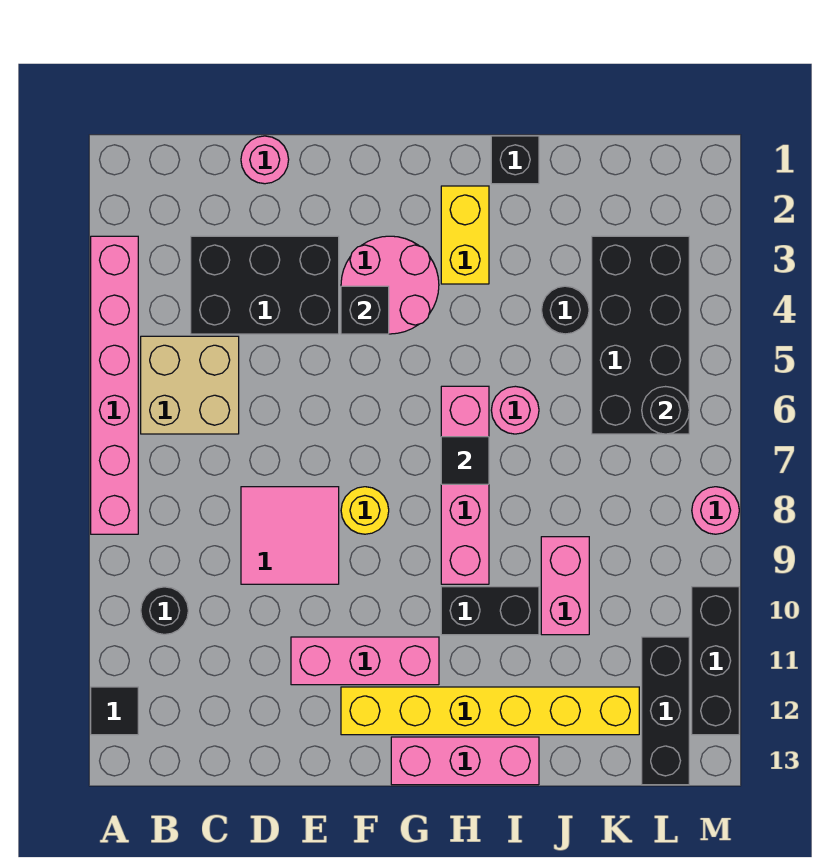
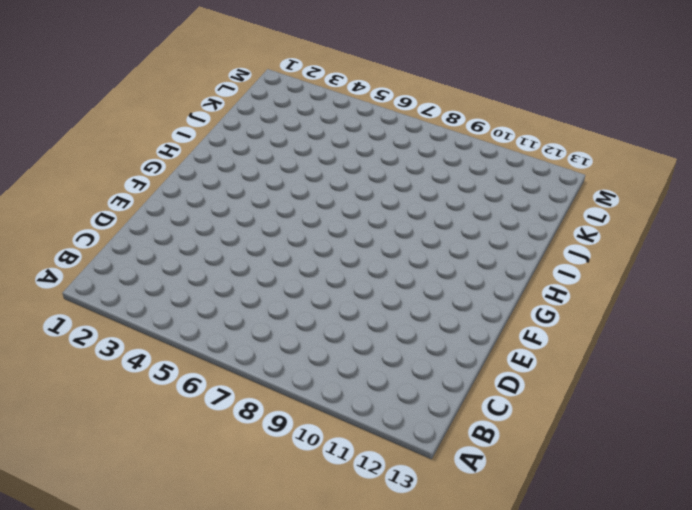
none -> pink 1x6 brick [91,236,138,534]
none -> black 1x1 tile [91,687,138,735]
none -> tan 2x2 brick [141,336,239,434]

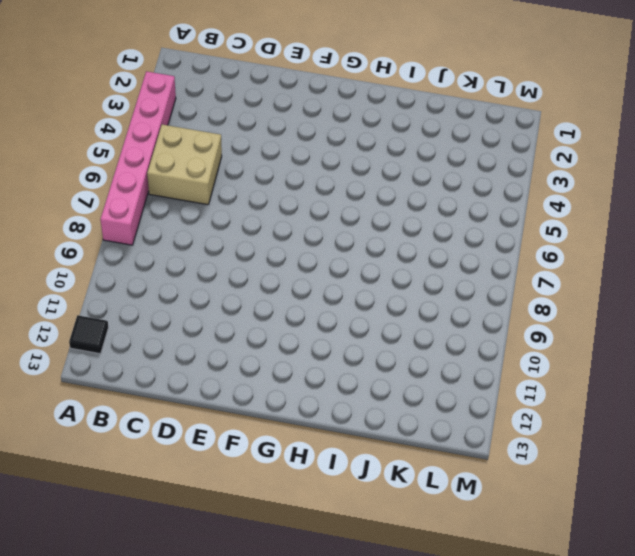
none -> black 1x1 round brick [141,587,188,634]
none -> black 2x3 brick [191,236,339,334]
none -> pink 1x1 round brick [241,136,289,184]

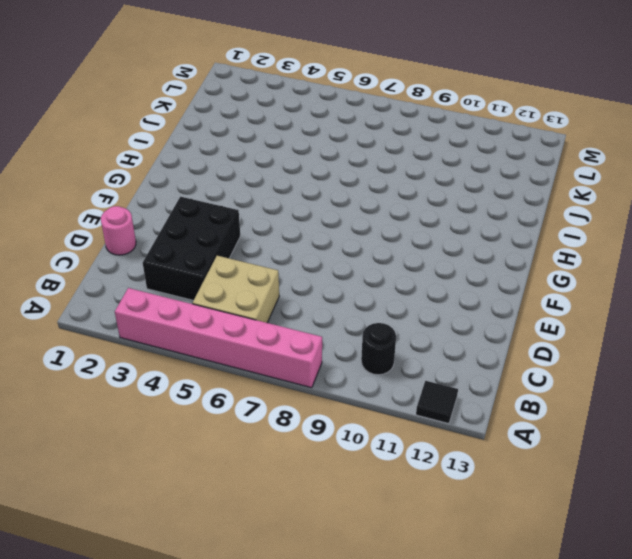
none -> pink 2x2 tile [241,487,339,584]
none -> pink 1x3 brick [291,637,439,685]
none -> pink 2x2 round brick [341,236,439,334]

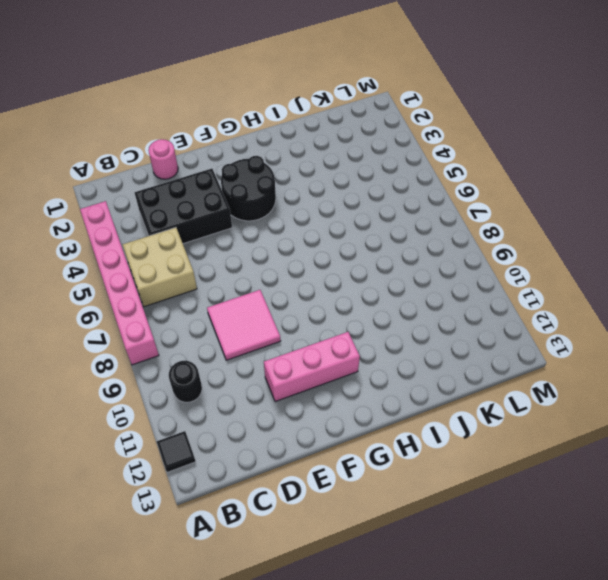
black 2x2 round brick [221,156,276,221] -> pink 2x2 round brick [341,236,439,334]
none -> yellow 1x1 round brick [341,487,389,534]
none -> yellow 1x6 brick [341,687,639,735]
none -> pink 1x3 brick [391,737,539,785]

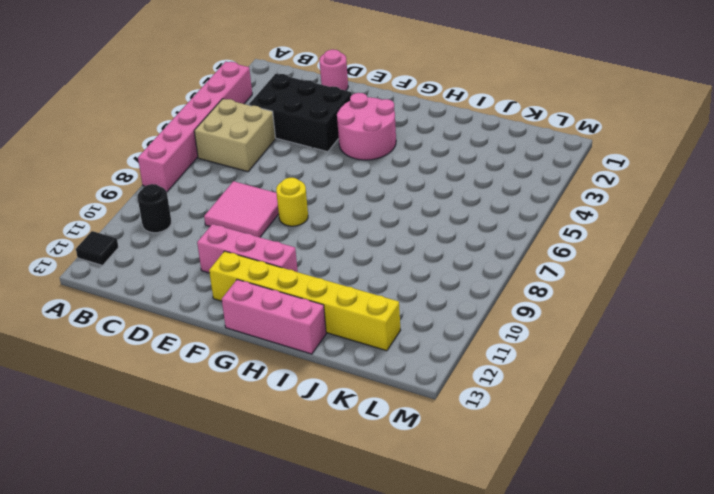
none -> yellow 1x2 brick [441,186,489,284]
none -> pink 1x4 brick [441,386,489,584]
none -> black 1x2 brick [441,587,539,635]

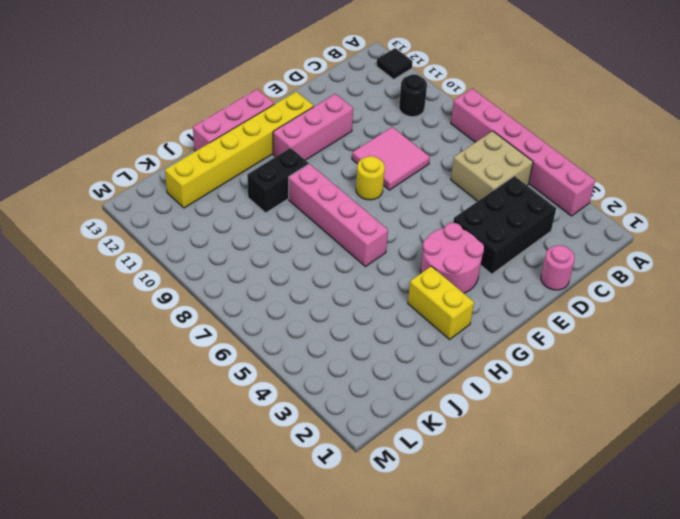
none -> black 1x1 brick [491,136,539,184]
none -> pink 1x1 round brick [491,386,539,434]
none -> black 1x1 round brick [542,286,589,334]

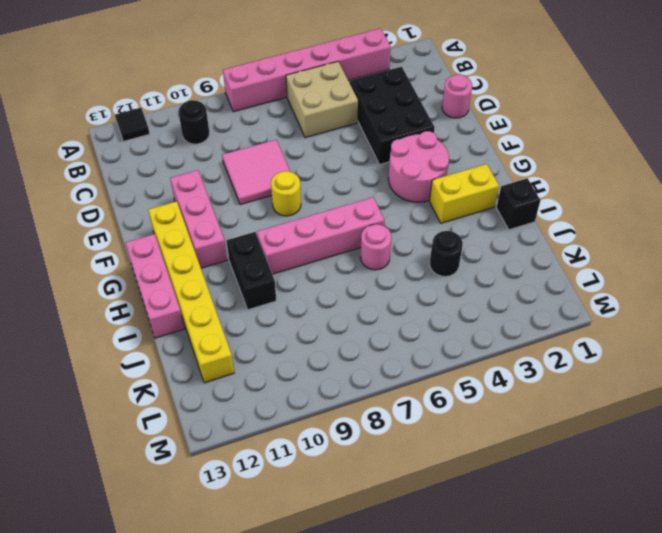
none -> pink 1x2 brick [541,537,589,635]
none -> black 2x4 brick [592,236,689,434]
none -> black 1x3 brick [642,637,689,785]

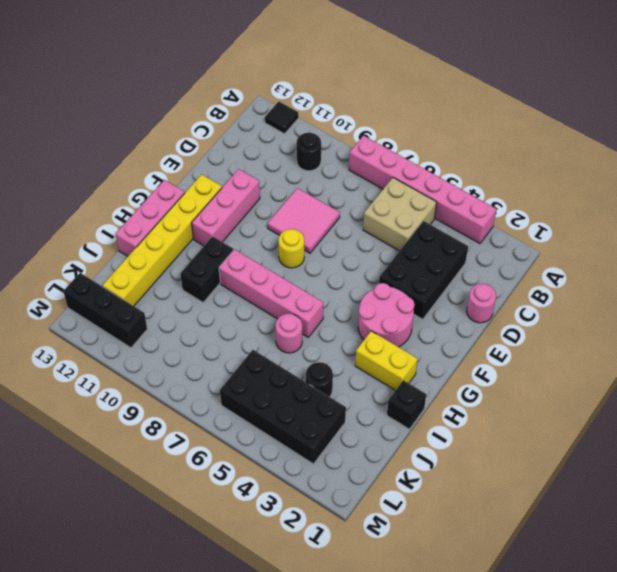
none -> pink 1x2 brick [541,537,589,635]
none -> pink 1x1 round brick [692,487,739,534]
none -> black 1x3 brick [692,587,739,735]

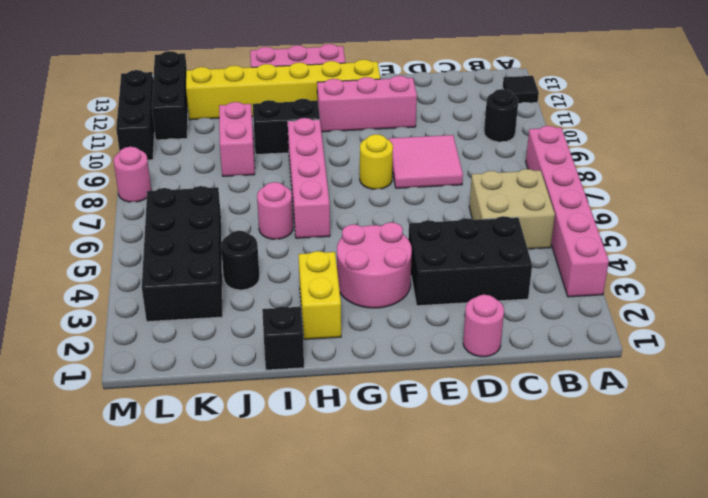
none -> black 1x1 brick [341,286,389,334]
none -> black 1x1 tile [441,437,489,484]
none -> black 1x1 round brick [642,387,689,434]

